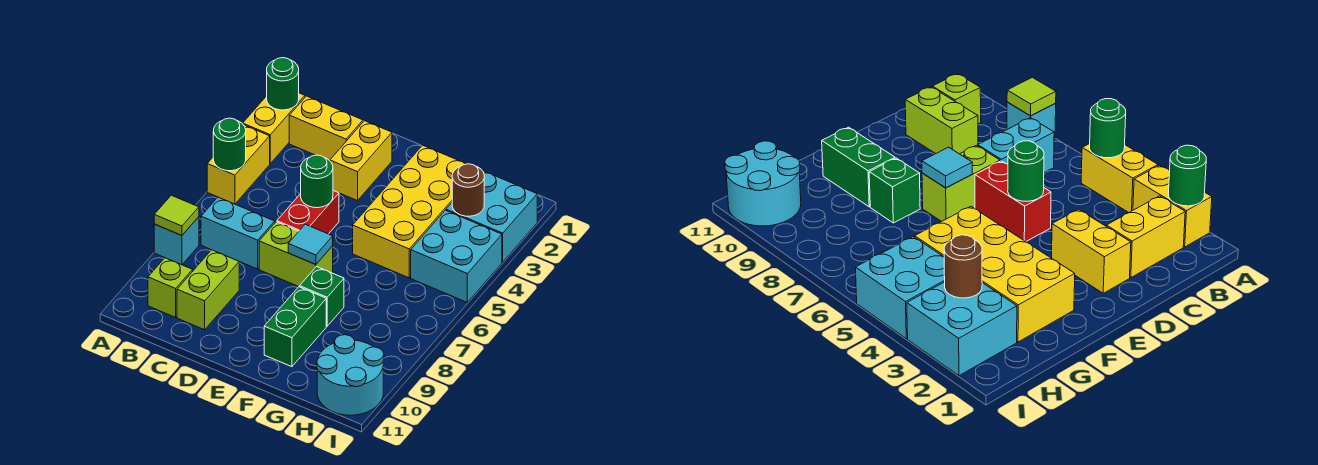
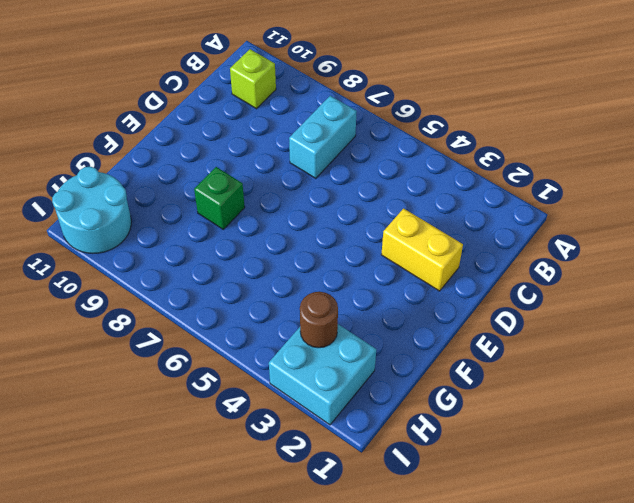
none -> yellow 1x2 brick [243,93,305,163]
none -> yellow 1x2 brick [207,125,270,204]
none -> cyan 1x1 brick [154,217,199,265]

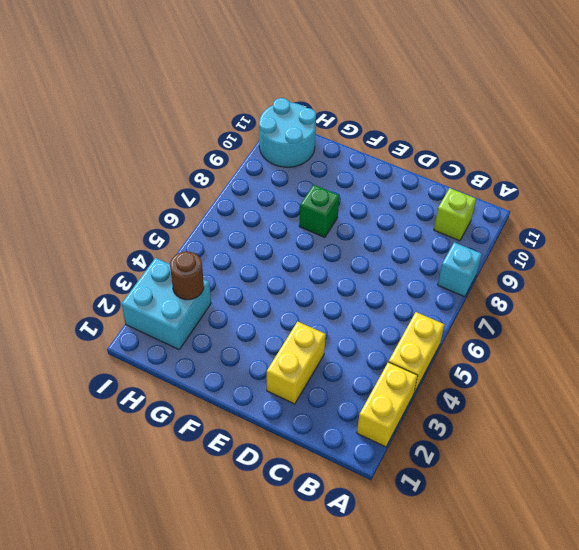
none -> yellow 1x2 brick [289,96,363,161]
none -> cyan 1x2 brick [201,197,275,269]
none -> lime 1x2 brick [177,250,239,330]

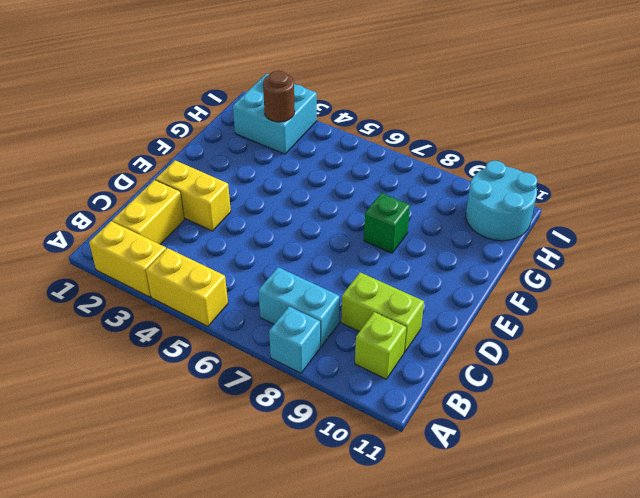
cyan 1x2 brick [258,267,340,347] -> cyan 1x2 brick turned to [201,197,275,269]
none -> red 1x2 brick [277,191,339,234]
none -> lime 1x2 brick [259,222,333,287]
none -> yellow 2x4 brick [353,145,466,278]

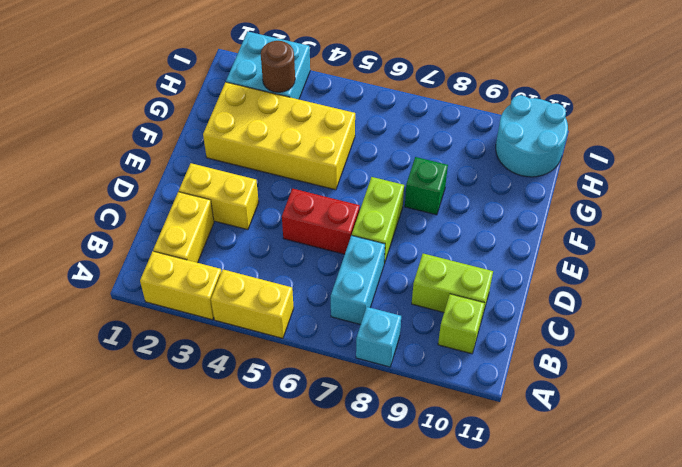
none -> green 1x2 brick [264,287,326,367]
none -> cyan 2x2 brick [411,210,502,302]
none -> green 1x1 round brick [267,58,299,110]

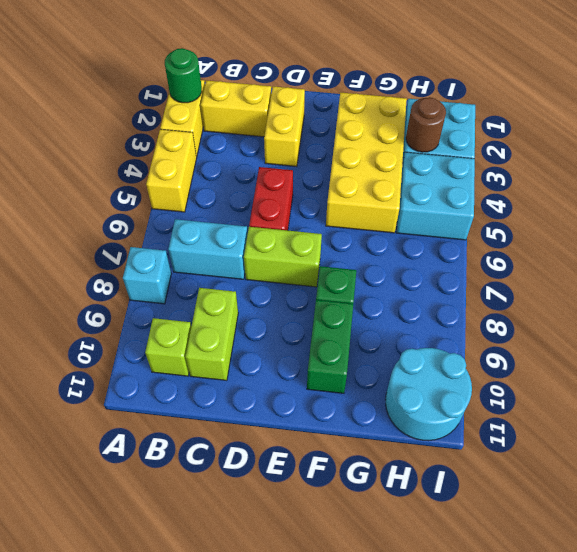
none -> green 1x1 round brick [213,118,246,171]
none -> lime 1x1 tile [154,195,199,236]
none -> green 1x1 round brick [301,155,333,208]

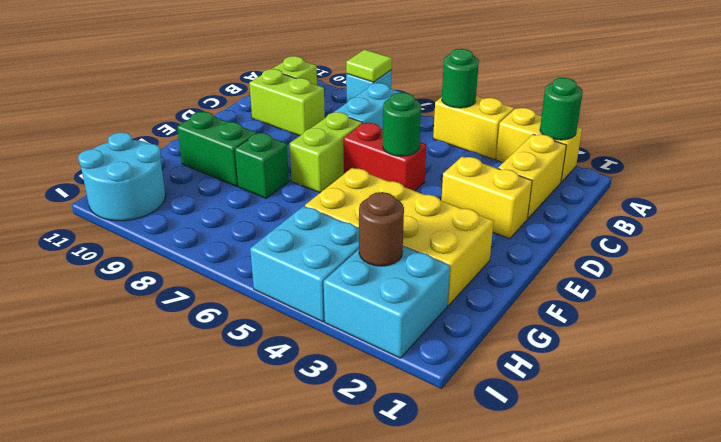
none -> cyan 1x1 tile [288,224,333,265]

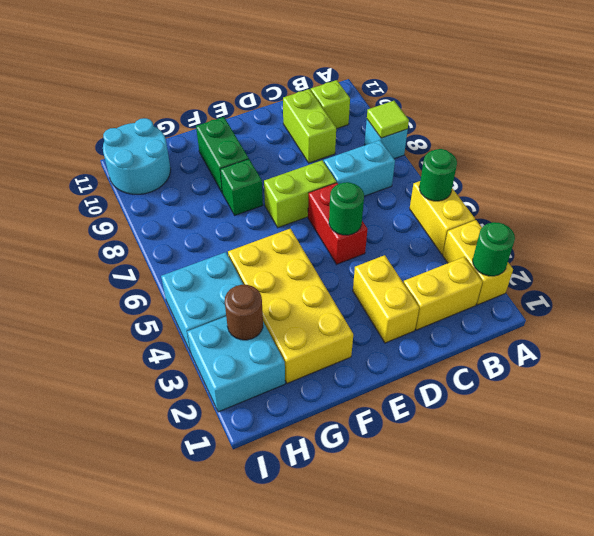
none -> cyan 1x1 tile [288,224,333,265]

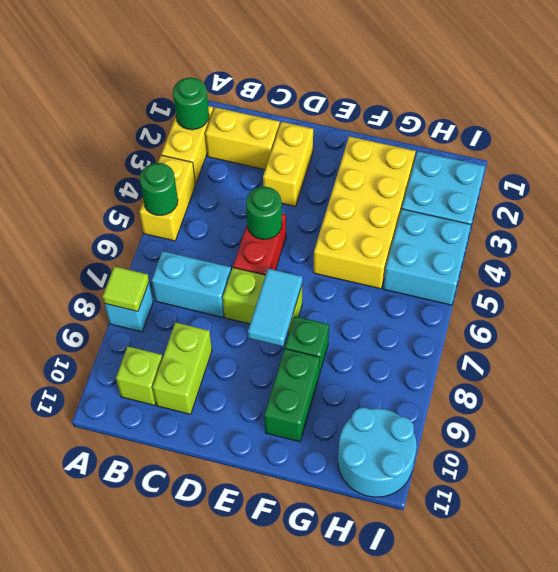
cyan 1x2 tile [248,268,302,346] -> cyan 1x1 tile [288,224,333,265]
none -> brown 1x1 round brick [452,164,484,216]

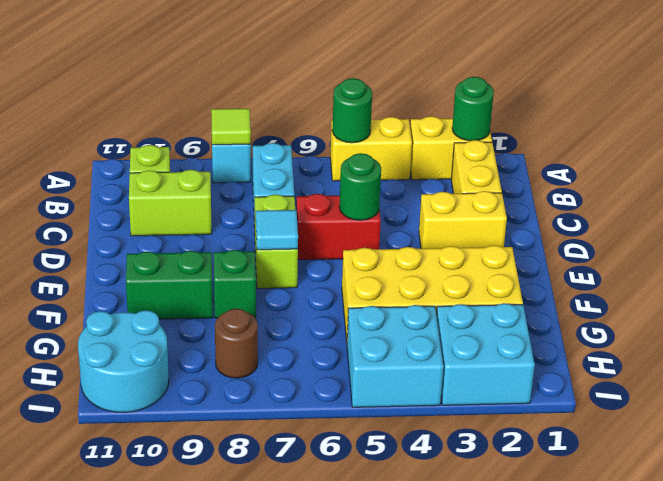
brown 1x1 round brick [215,309,258,378] -> brown 1x1 round brick moved to [452,164,484,216]

